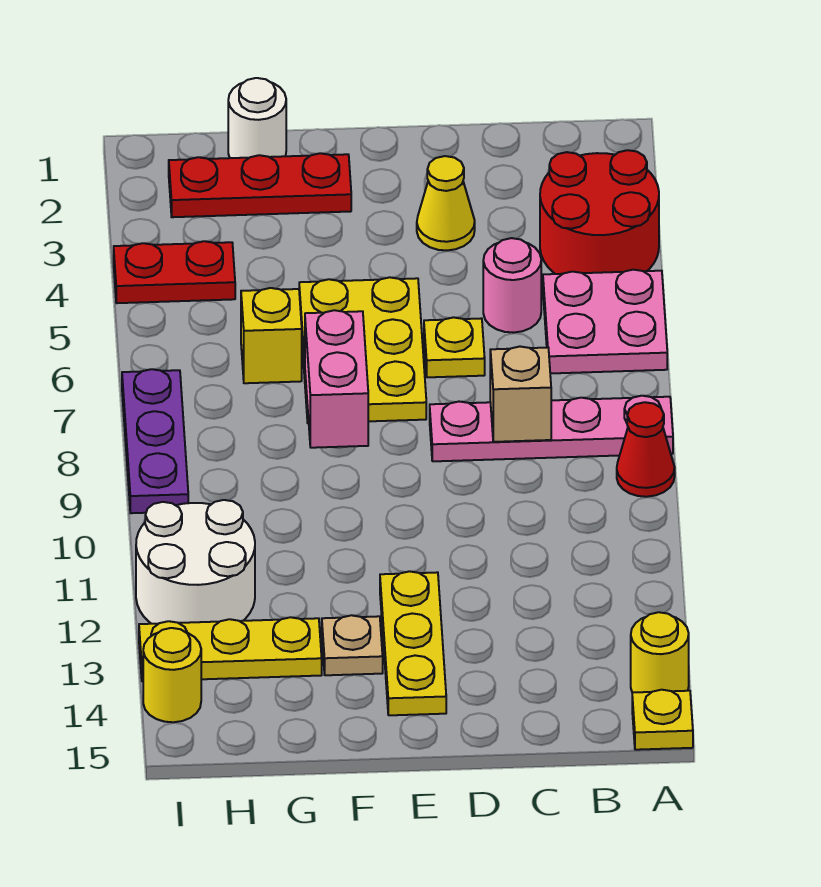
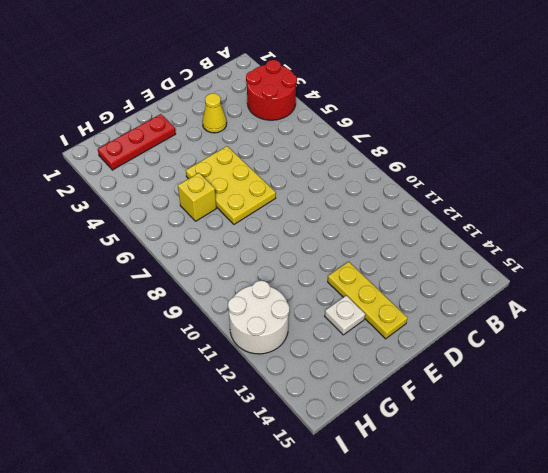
white 1x1 plate [325,295,365,335] -> tan 1x1 plate [322,615,383,675]
none -> pink 2x2 plate [543,270,667,374]
none -> pink 1x4 plate [430,396,673,461]
none -> red 1x1 cone [617,402,675,497]

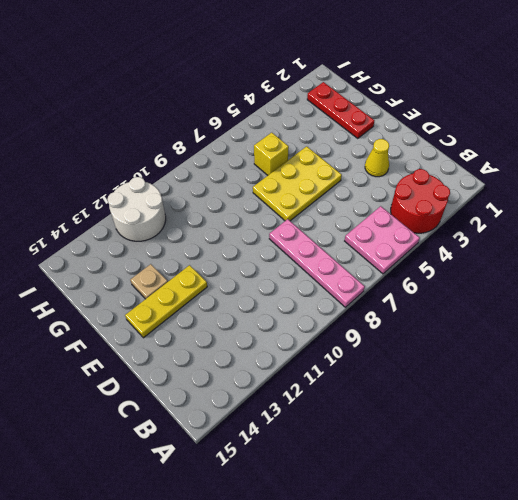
none -> red 1x1 cone [617,402,675,497]
none -> yellow 1x1 round brick [631,612,689,693]
none -> yellow 1x1 plate [632,690,693,750]

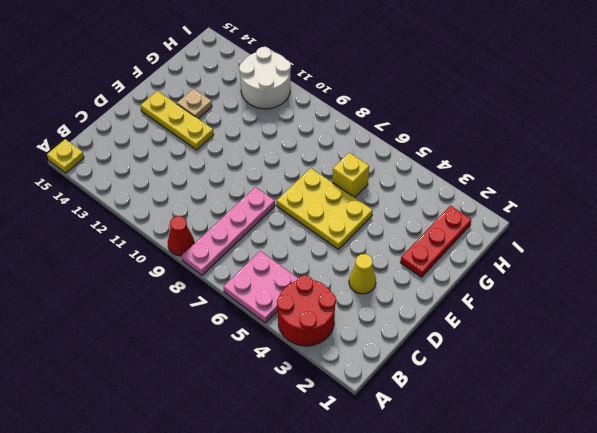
none -> yellow 1x1 round brick [631,612,689,693]
none -> pink 1x1 round brick [483,238,541,333]
none -> yellow 1x1 plate [424,317,485,377]

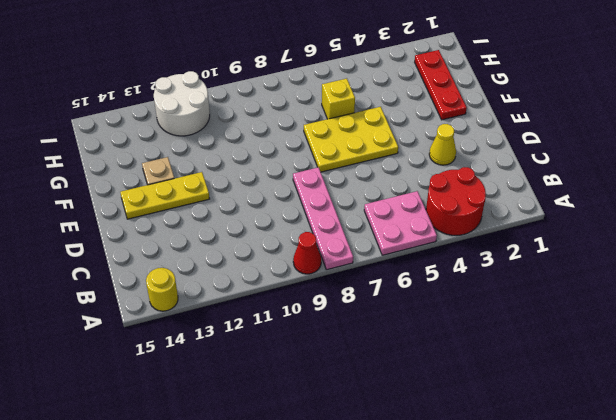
none -> yellow 1x1 plate [632,690,693,750]
none -> pink 1x1 round brick [483,238,541,333]
none -> yellow 1x1 plate [424,317,485,377]

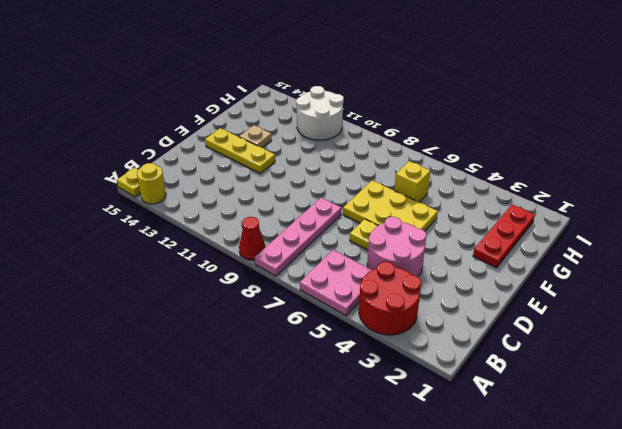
pink 2x2 round brick [367,217,426,277] -> pink 1x1 round brick [483,238,541,333]
none -> yellow 1x1 cone [417,156,475,250]
none -> white 1x1 round brick [228,78,286,158]
none -> yellow 1x3 plate [139,617,322,681]

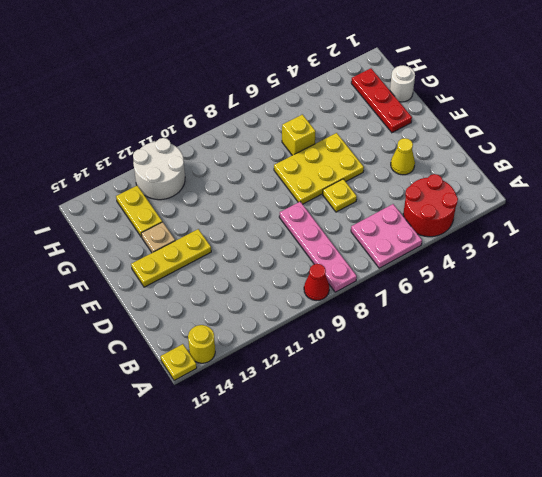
yellow 1x2 plate [116,186,162,237] -> yellow 1x3 plate [139,617,322,681]
none -> pink 1x1 round brick [483,238,541,333]
none -> red 1x2 plate [114,241,235,303]
none -> purple 1x3 plate [122,369,188,513]

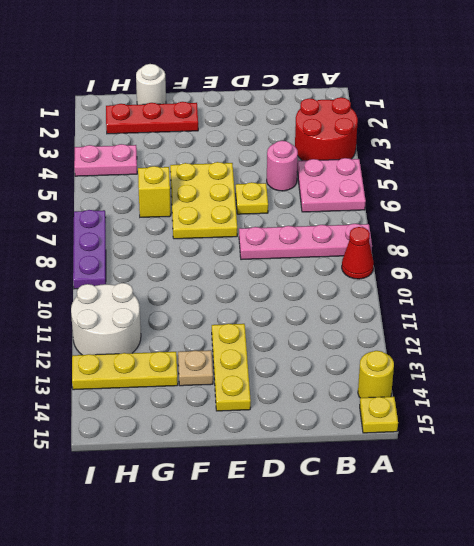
pink 1x2 plate [74,144,137,176] -> red 1x2 plate [114,241,235,303]
none -> yellow 1x1 cone [417,156,475,250]
none -> yellow 1x1 round brick [143,628,201,722]
none -> tan 1x1 brick [490,347,551,442]

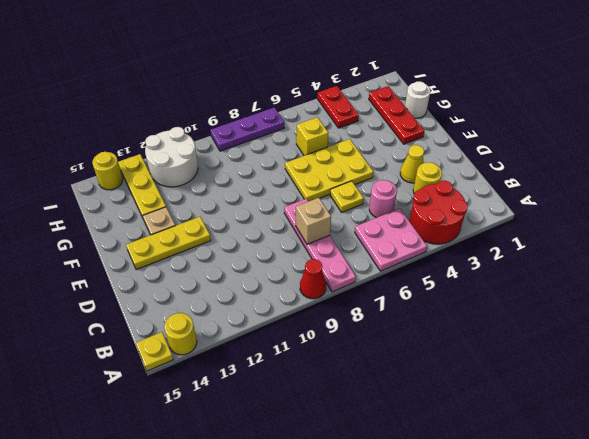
yellow 1x1 round brick [413,162,442,193] -> none
none -> pink 1x2 brick [305,310,368,448]

